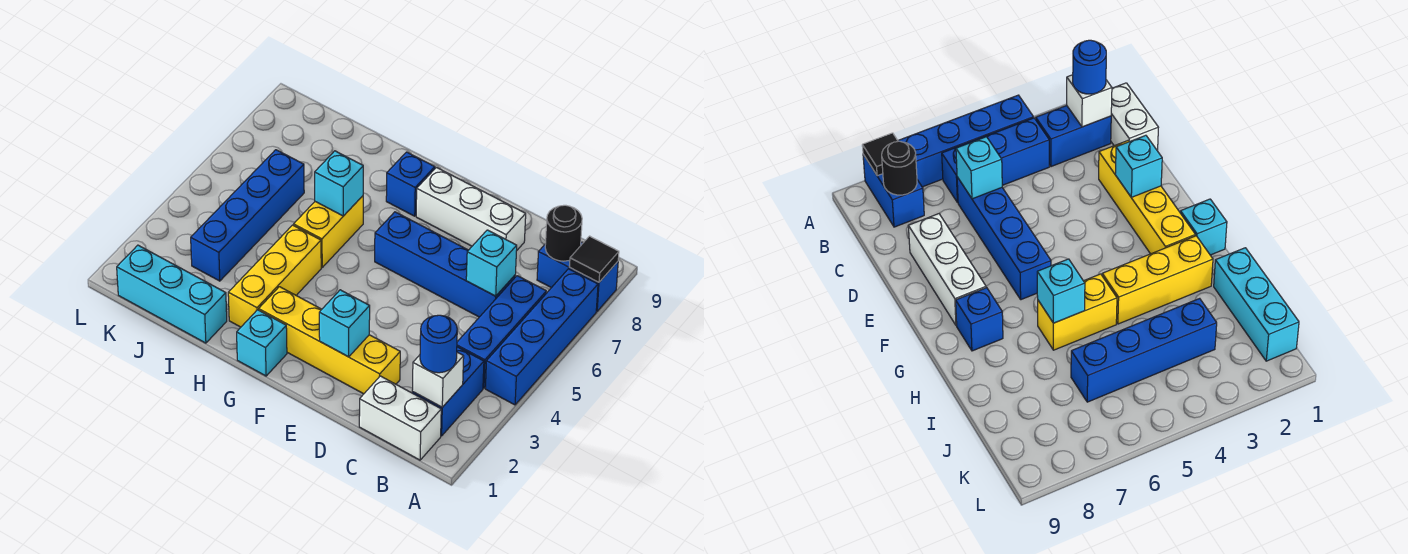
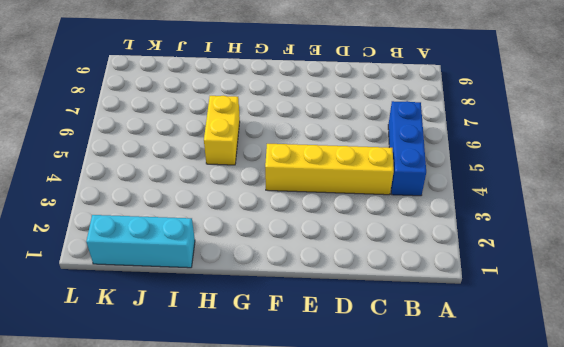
yellow 1x4 brick [265,144,394,195] -> yellow 1x4 brick moved to [259,287,400,394]
none -> blue 1x4 brick [485,269,598,405]
none -> blue 1x2 brick [537,242,618,311]
none -> white 1x2 brick [359,376,441,460]

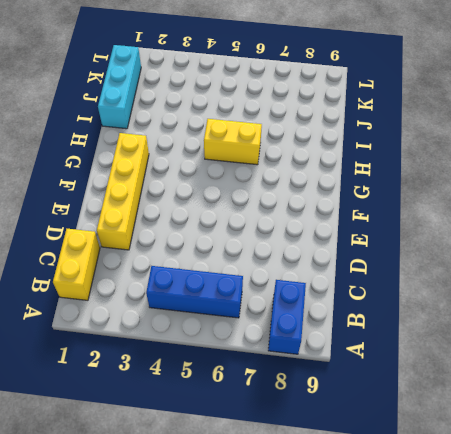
yellow 1x2 brick [53,229,100,300] -> white 1x2 brick [359,376,441,460]
none -> blue 1x4 brick [485,269,598,405]
none -> blue 1x2 brick [412,347,484,436]
none -> blue 1x4 brick [375,212,515,317]

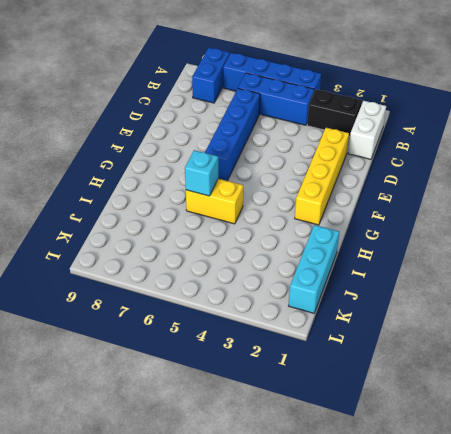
black 1x2 brick [307,90,362,136] -> blue 1x2 brick [412,347,484,436]
none -> white 1x3 brick [416,167,526,250]
none -> cyan 1x1 brick [237,310,287,376]
none -> blue 1x1 brick [386,152,435,216]

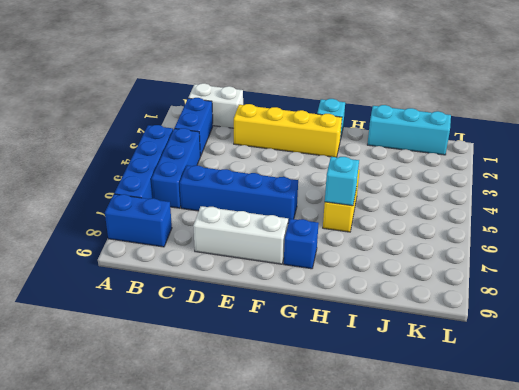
none -> yellow 1x3 brick [228,225,321,327]
none -> blue 1x4 brick [191,150,304,281]
none -> black 1x1 tile [569,236,619,282]

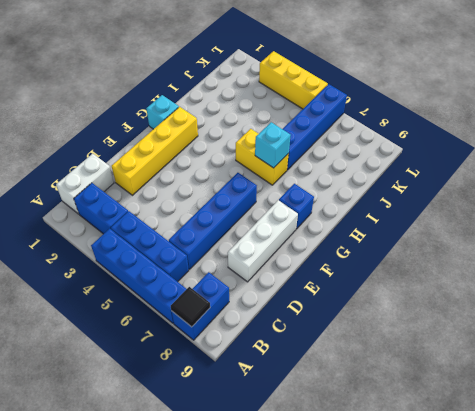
blue 1x4 brick [283,84,347,170] -> blue 1x4 brick turned to [191,150,304,281]
yellow 1x3 brick [259,51,328,109] -> yellow 1x3 brick moved to [228,225,321,327]
none -> cyan 1x3 brick [117,245,227,343]
none -> white 1x1 brick [412,352,464,407]
none -> black 1x1 round brick [545,205,582,261]

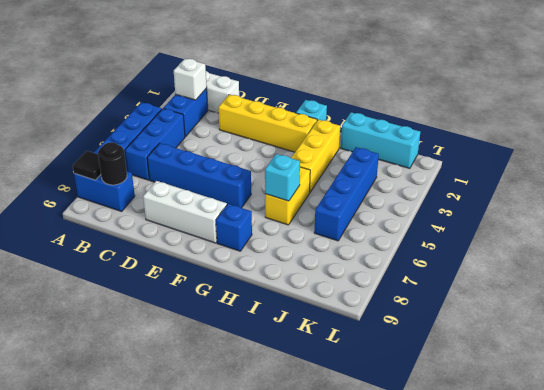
none -> cyan 1x1 brick [466,230,517,296]
none -> cyan 1x1 brick [319,290,370,357]
none -> blue 1x1 round brick [420,315,457,373]

